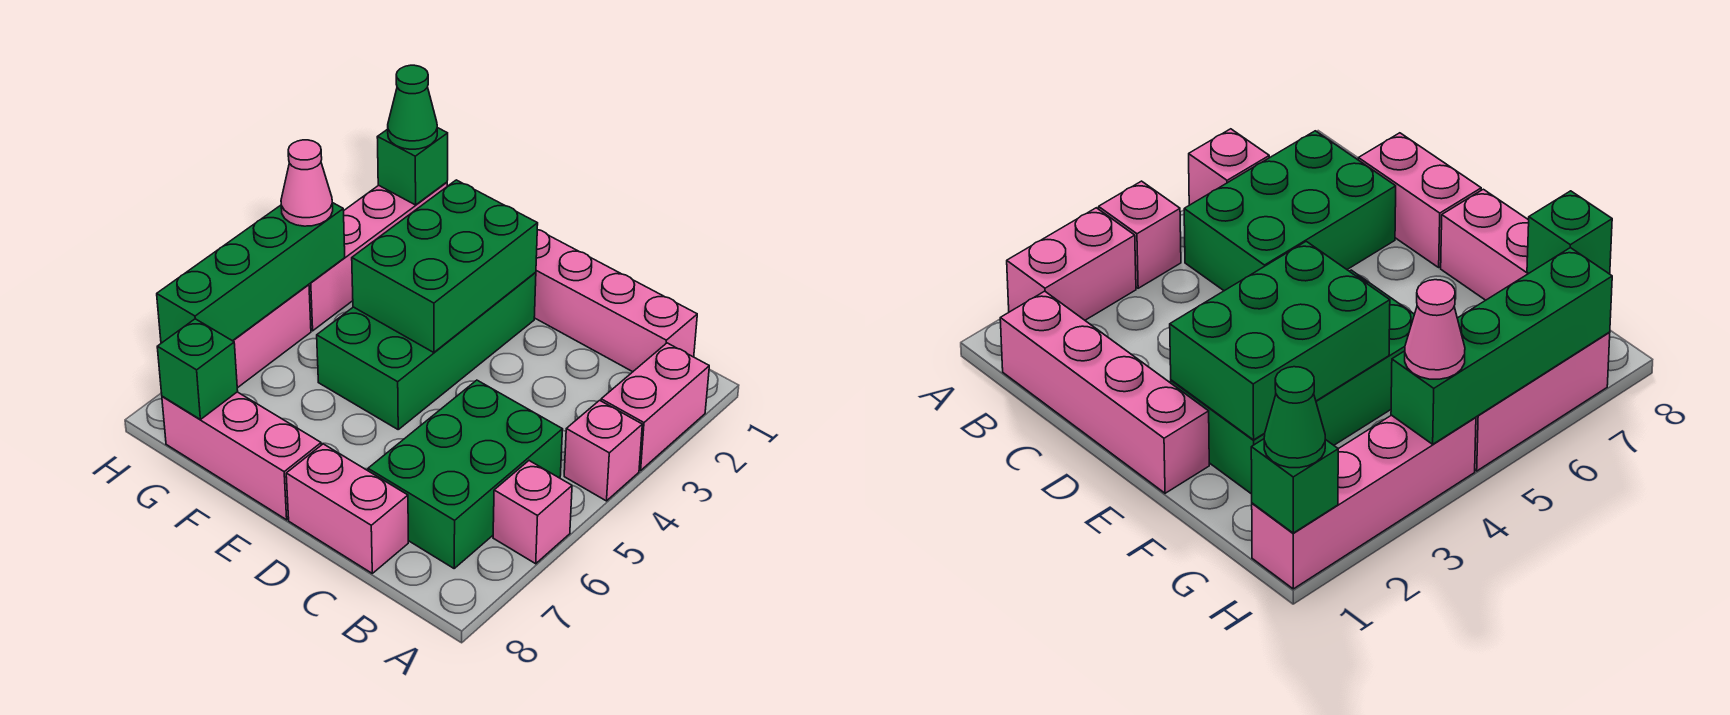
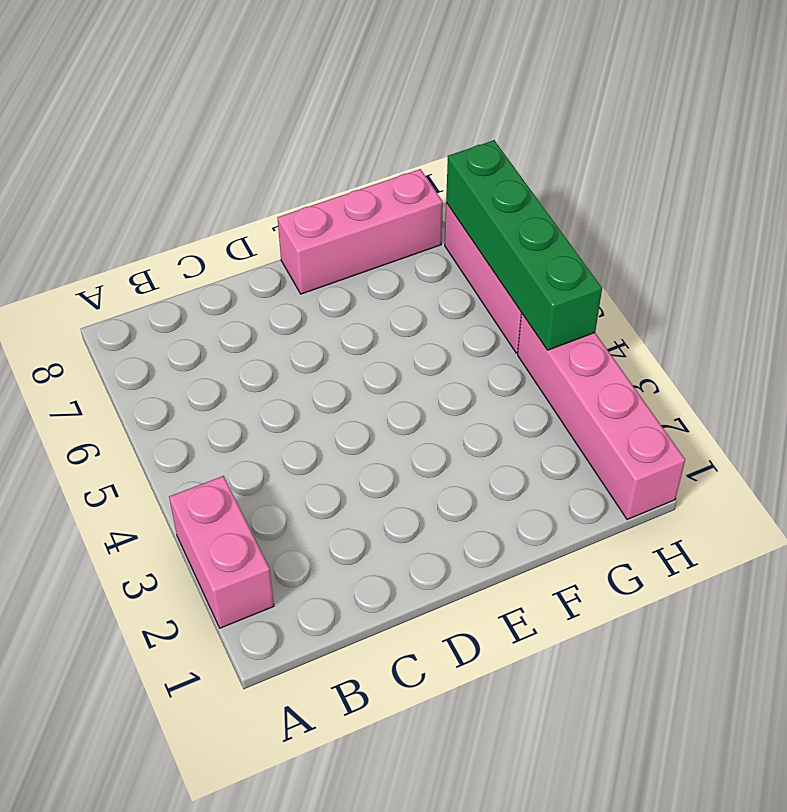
none -> pink 1x1 brick [564,400,642,501]
none -> pink 1x1 brick [493,461,572,564]
none -> pink 1x4 brick [534,230,697,372]

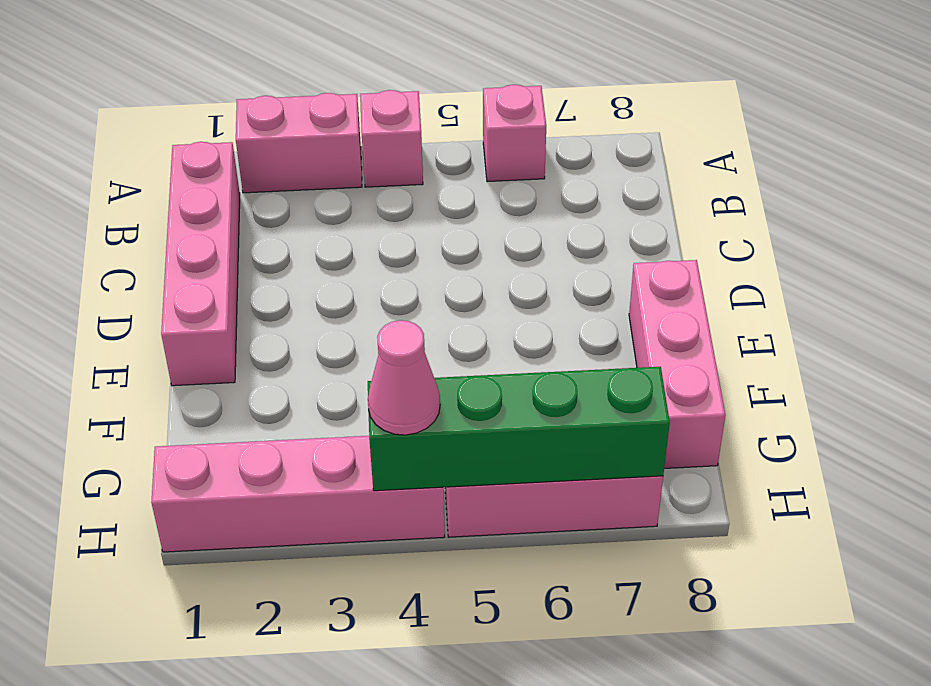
none -> green 2x3 brick [368,380,562,568]
none -> pink 1x2 brick [286,444,408,573]
none -> green 2x4 brick [317,272,536,429]

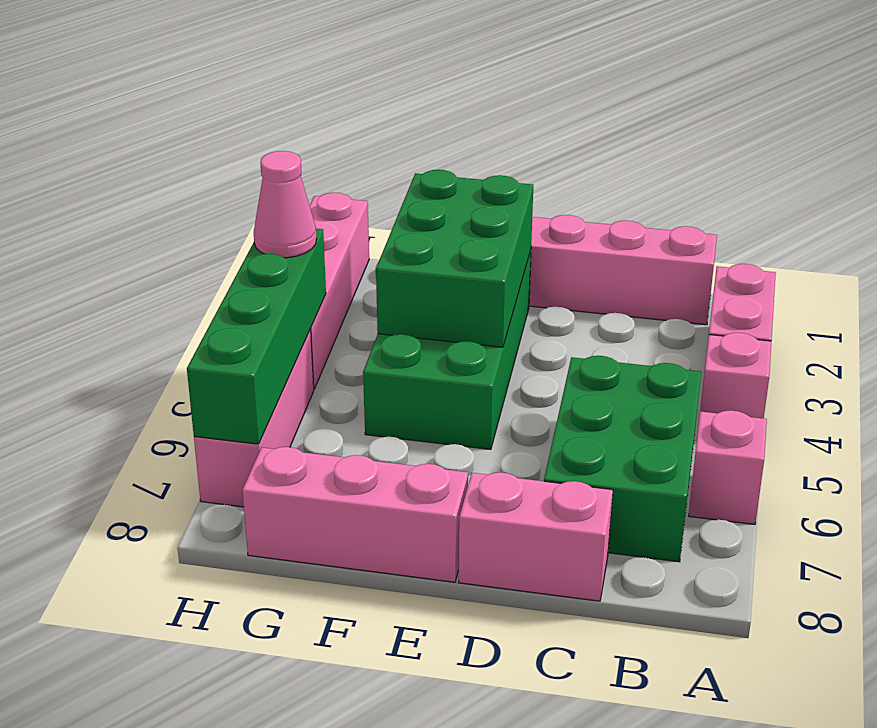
none -> green 1x1 brick [157,319,238,419]
none -> green 1x1 brick [377,128,448,205]
none -> green 1x1 cone [388,65,437,149]

